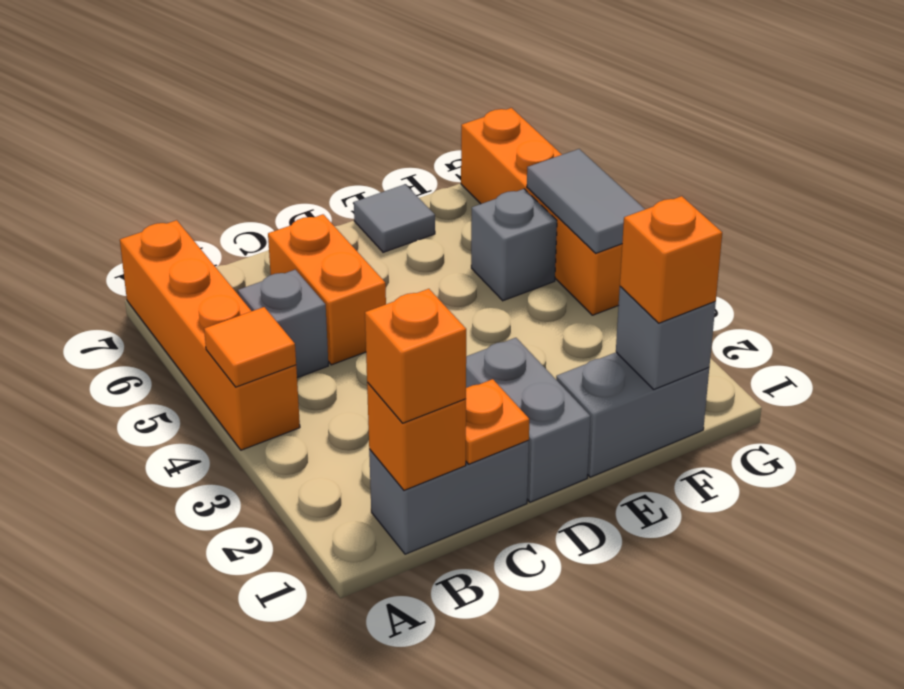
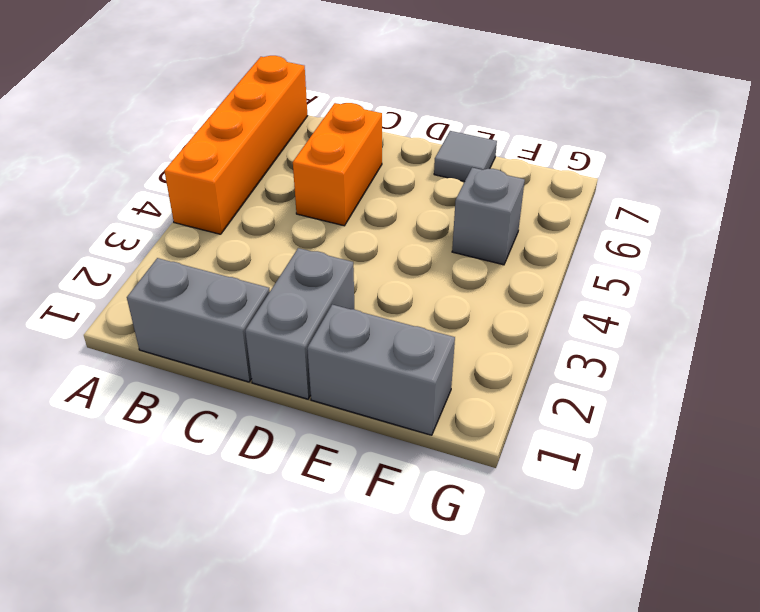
none -> grey 1x1 brick [238,270,328,378]
none -> orange 1x4 brick [461,108,622,315]
none -> orange 1x1 tile [204,307,296,387]

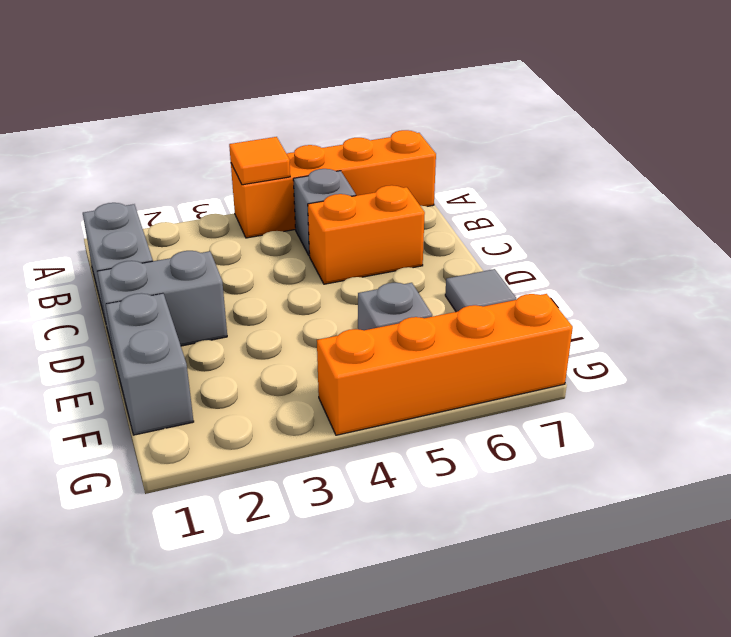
none -> orange 1x1 brick [367,382,466,490]
none -> orange 1x1 plate [466,379,529,464]
none -> grey 1x1 brick [616,287,716,389]

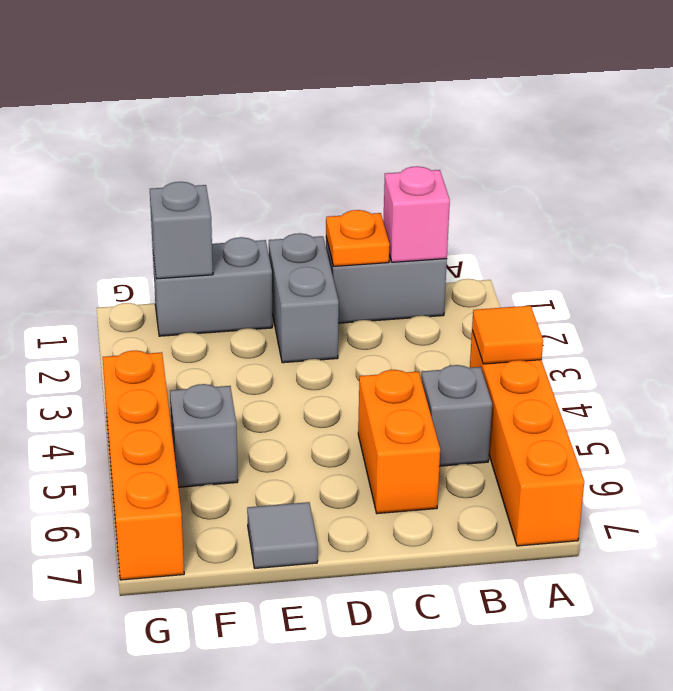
pink 1x1 brick [383,166,450,262] -> orange 1x1 brick [367,382,466,490]
none -> grey 1x2 tile [527,149,645,253]
none -> orange 1x1 brick [365,289,466,423]
none -> orange 1x1 brick [620,196,722,323]

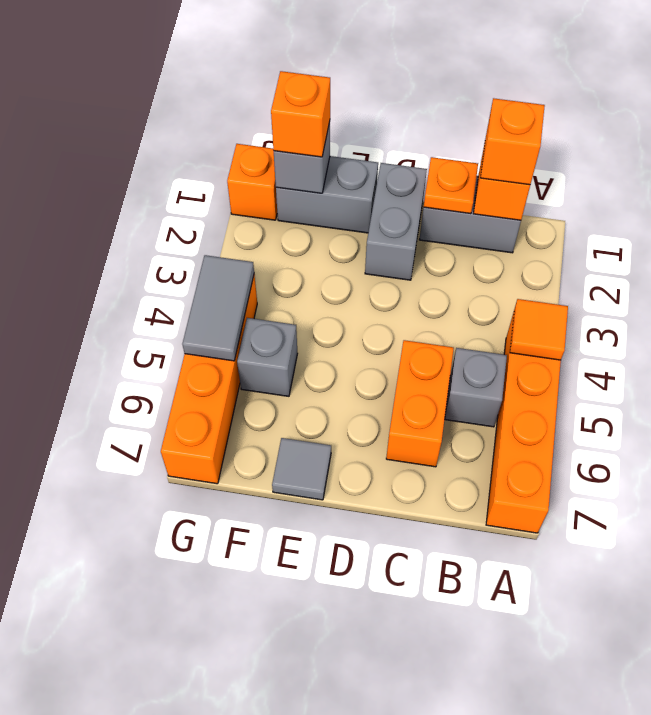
orange 1x1 brick [227,144,277,220] -> none

